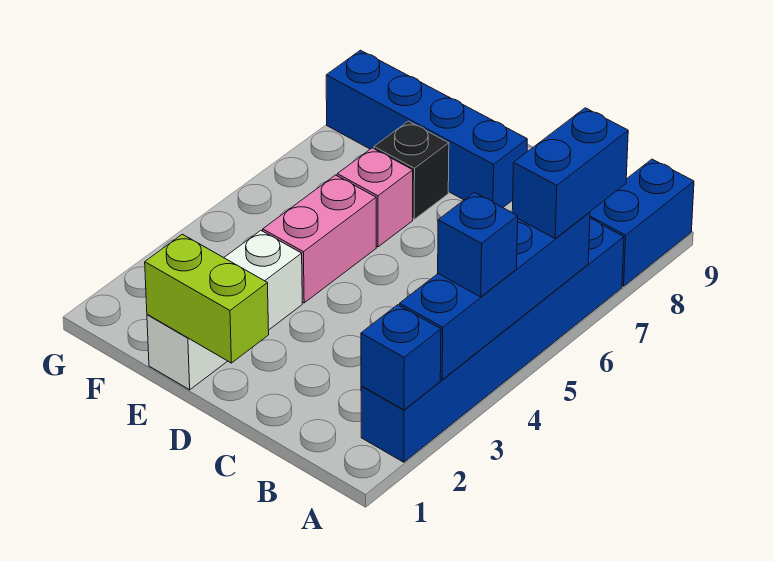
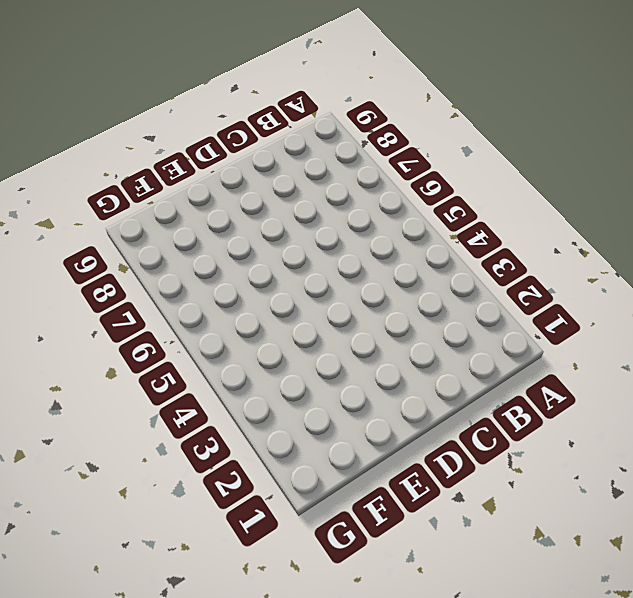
none -> blue 1x6 brick [361,219,624,462]
none -> blue 1x2 brick [590,159,694,286]
none -> blue 1x4 brick [326,50,527,208]

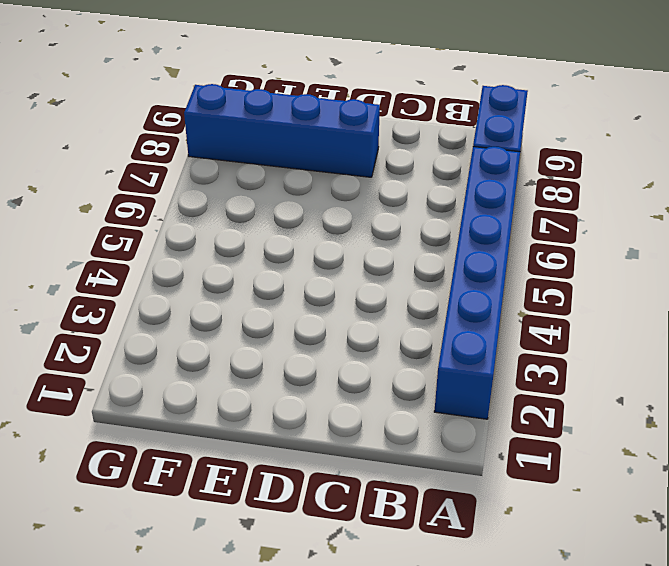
none -> white 1x3 brick [147,231,302,390]
none -> pink 1x2 brick [263,175,376,303]
none -> pink 1x1 brick [337,148,413,247]

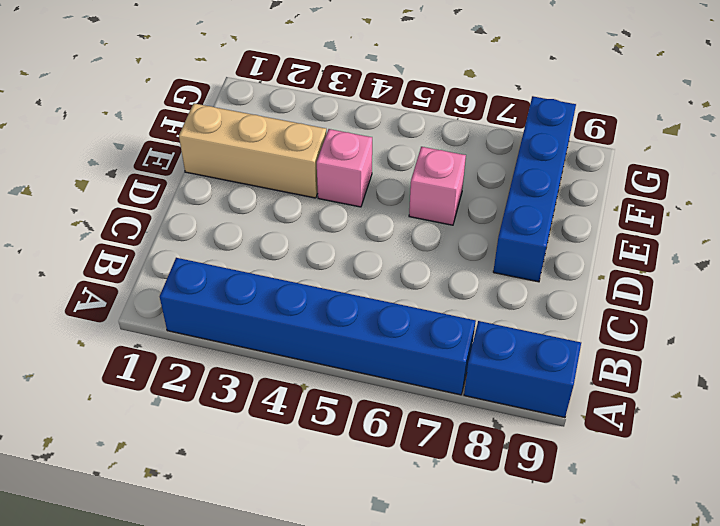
tan 1x3 brick [179,103,327,198] -> white 1x3 brick [147,231,302,390]
pink 1x1 brick [317,129,372,207] -> pink 1x2 brick [263,175,376,303]
none -> black 1x1 brick [374,121,449,219]
none -> blue 1x1 brick [361,305,441,410]
none -> blue 1x4 brick [400,212,590,380]

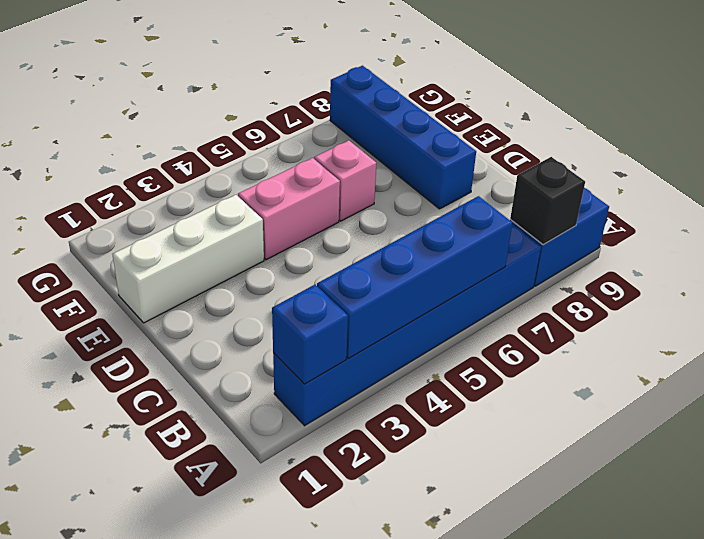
black 1x1 brick [510,157,585,245] -> black 1x1 brick moved to [374,121,449,219]
none -> lime 1x2 brick [145,234,269,363]
none -> blue 1x1 brick [438,192,518,297]
none -> blue 1x2 brick [512,108,628,238]

